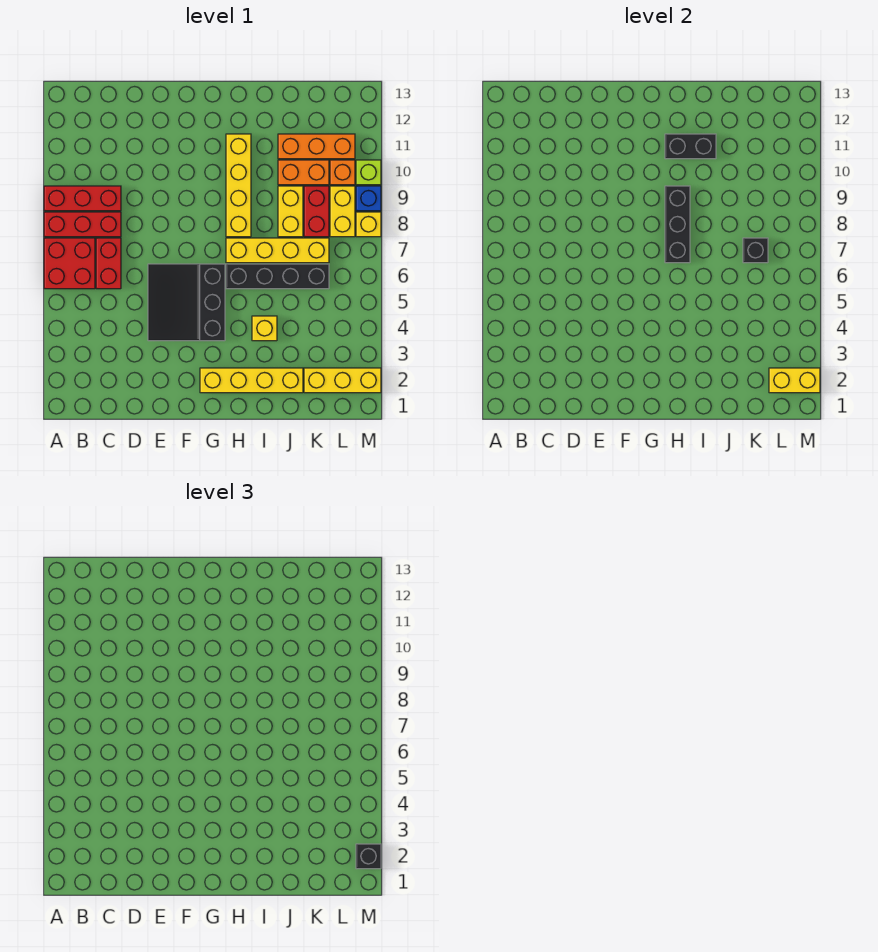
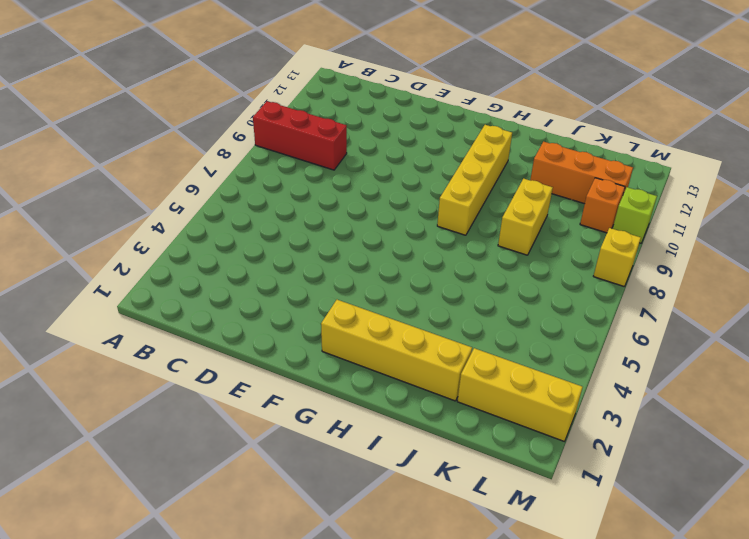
none -> red 2x2 brick [44,238,95,289]
none -> red 1x3 brick [44,212,121,237]
none -> red 1x2 brick [96,238,121,289]

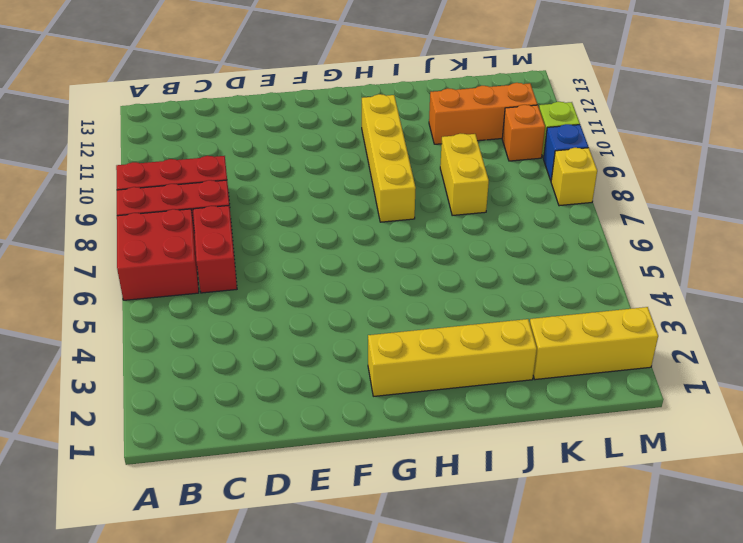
none -> black 3x3 slope [148,264,225,341]
none -> black 1x4 brick [226,264,329,289]
none -> yellow 1x4 brick [226,238,329,263]

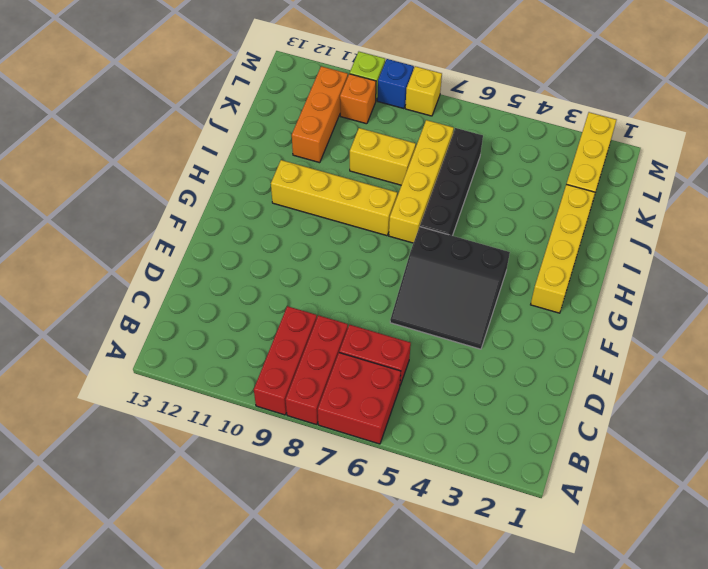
none -> yellow 1x1 brick [252,316,277,341]
none -> orange 1x2 brick [278,160,329,185]
none -> red 1x2 brick [304,186,329,237]

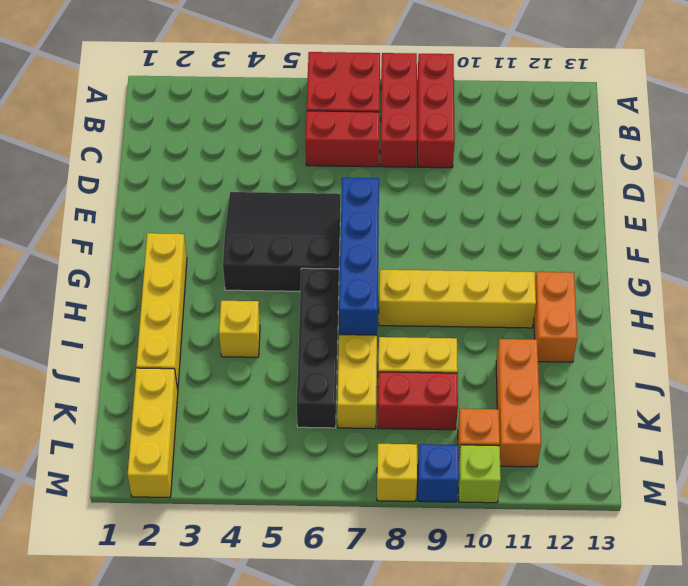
blue 1x4 brick [339,178,379,335] -> black 1x3 brick [665,186,690,263]
orange 1x2 brick [534,272,577,362] -> orange 1x2 brick moved to [278,160,329,185]
none -> yellow 1x2 brick [330,186,355,237]
none -> black 1x2 brick [665,134,716,159]
none -> black 1x1 brick [743,238,768,263]

